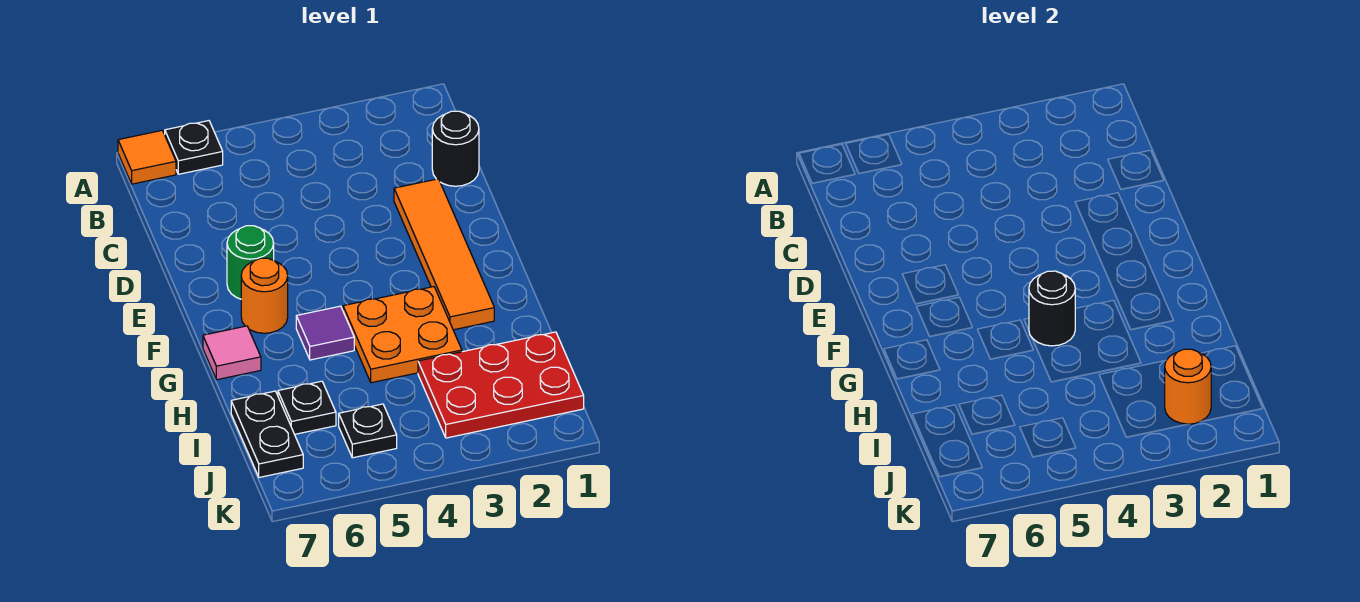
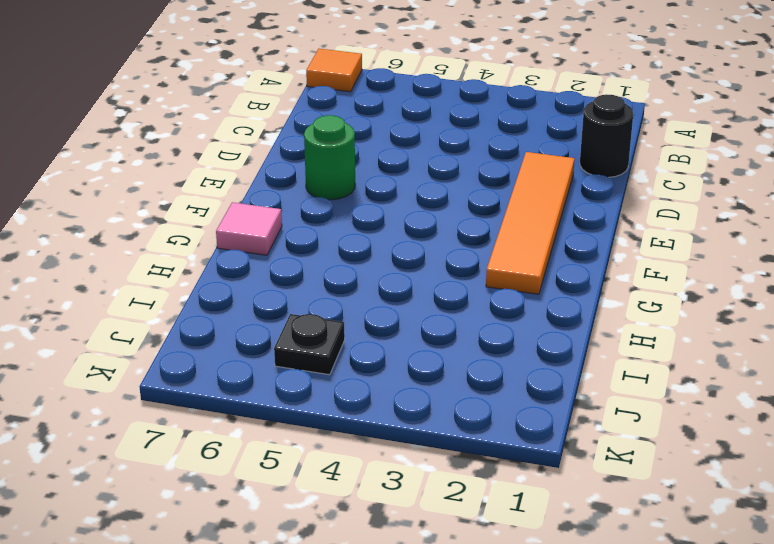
none -> black 1x1 plate [165,121,223,174]
none -> orange 1x1 round brick [241,258,288,333]
none -> orange 2x2 plate [343,287,462,383]

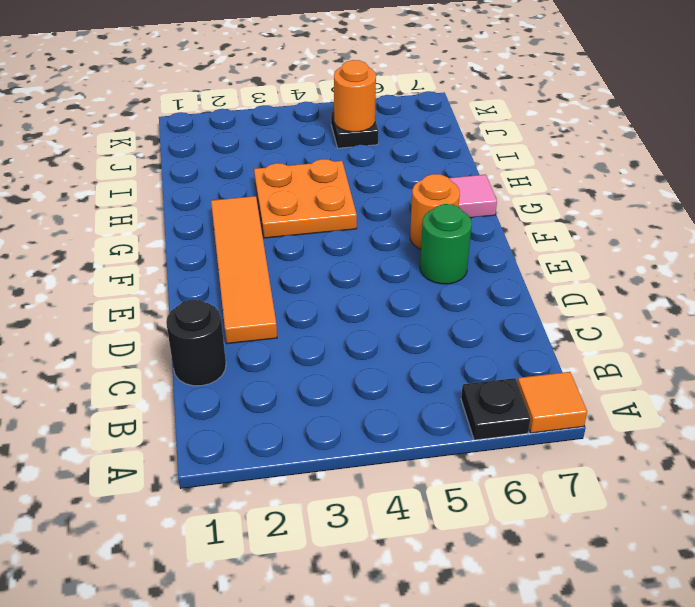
orange 1x1 round brick [334,60,376,132] -> orange 1x1 round brick moved to [1165,349,1211,424]
none -> purple 1x1 tile [296,306,354,360]
none -> red 2x3 plate [418,332,584,438]
none -> black 1x1 plate [278,381,336,434]

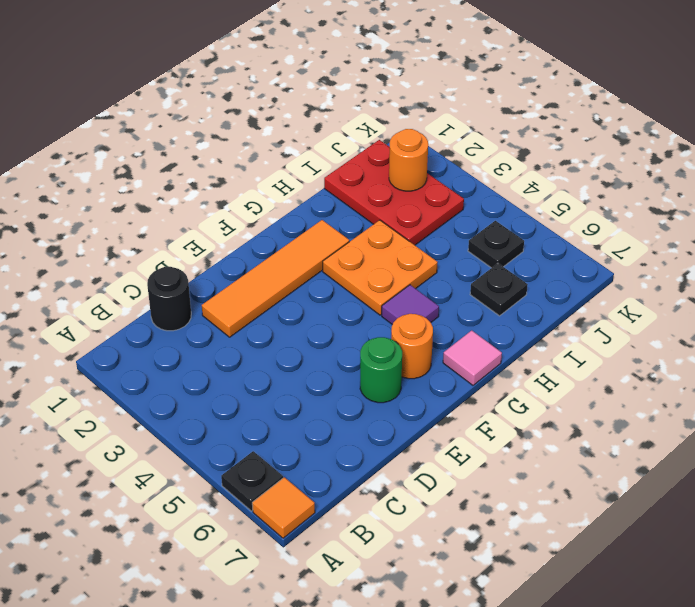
none -> black 1x2 plate [231,391,303,477]
none -> black 1x1 round brick [1029,271,1075,346]

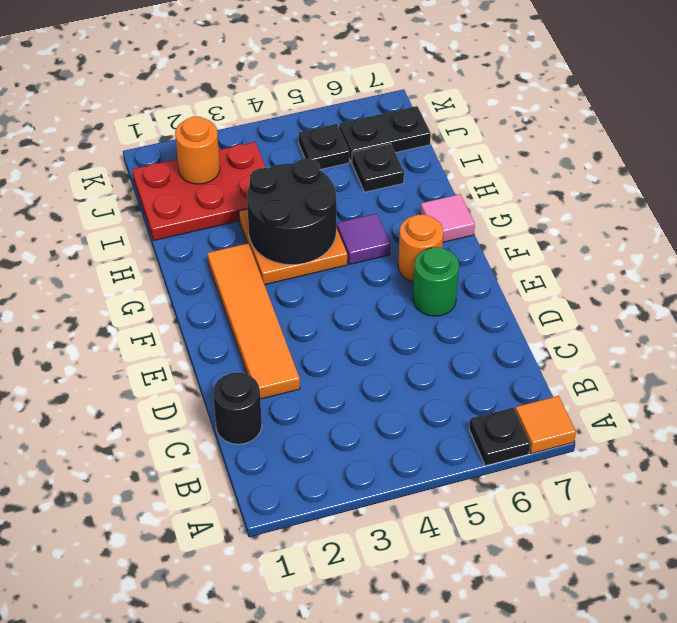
black 2x2 round brick [247,158,336,265] -> black 1x1 round brick [1029,271,1075,346]
black 1x2 plate [339,106,431,162] -> black 1x2 plate turned to [231,391,303,477]

